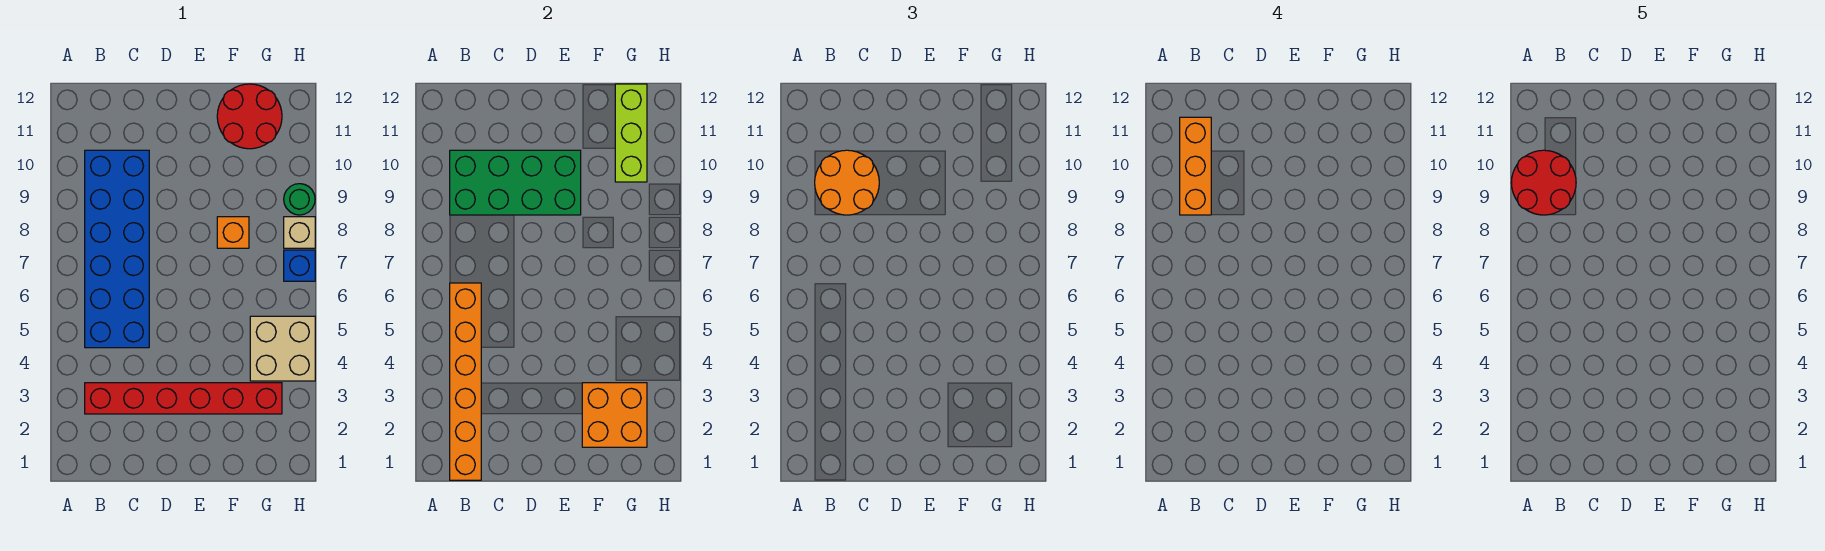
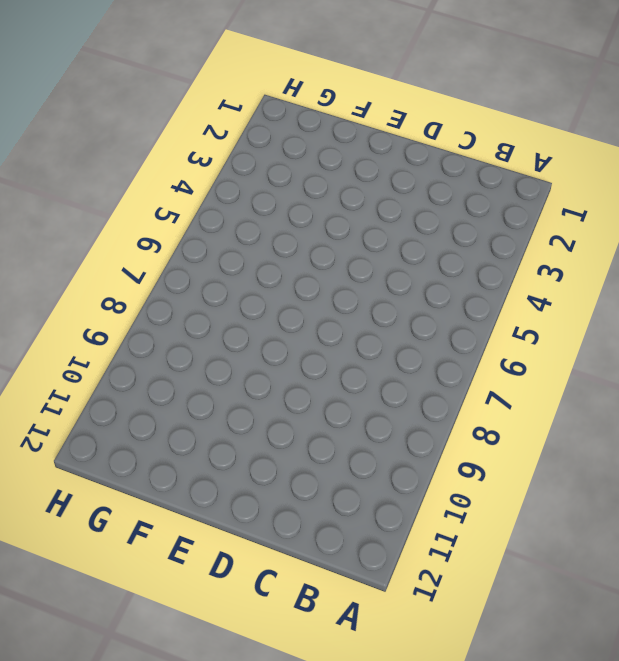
none -> red 1x6 brick [85,383,282,414]
none -> blue 2x6 brick [85,150,149,348]
none -> orange 1x1 brick [217,217,249,248]

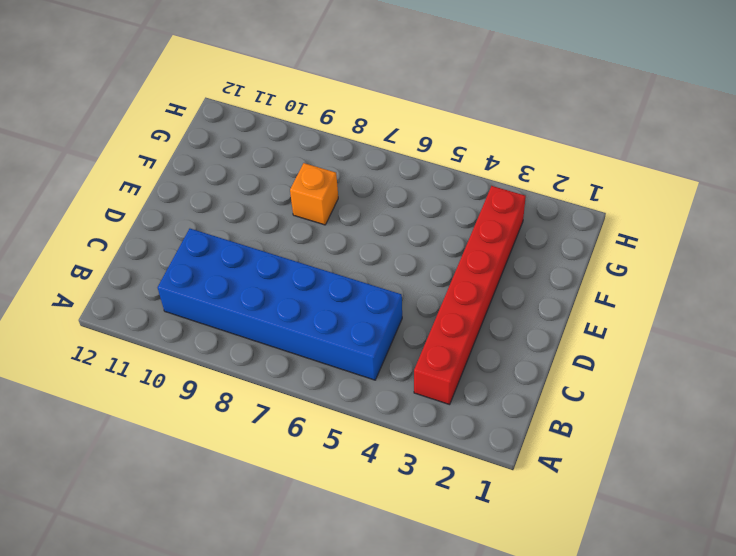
none -> red 2x2 round brick [217,84,282,149]
none -> tan 2x2 brick [250,316,315,381]
none -> blue 1x1 brick [284,250,315,281]

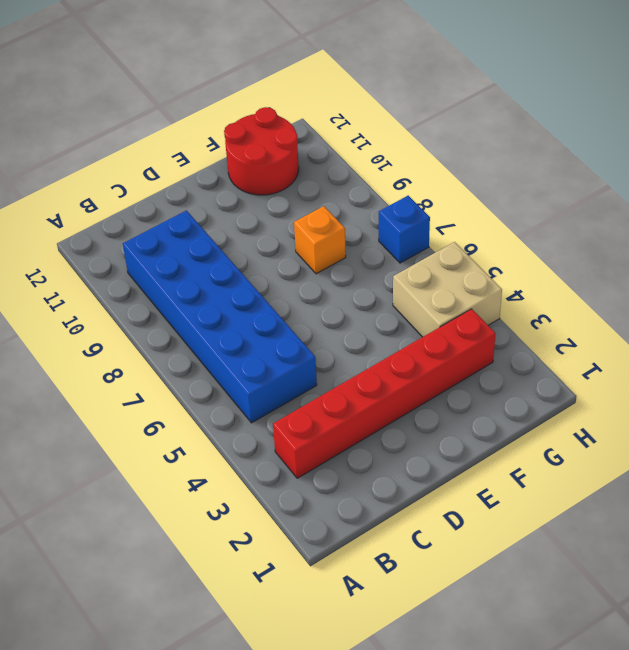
none -> tan 1x1 brick [284,217,315,248]
none -> green 1x1 round brick [284,184,315,215]
none -> orange 1x6 brick [450,283,481,480]

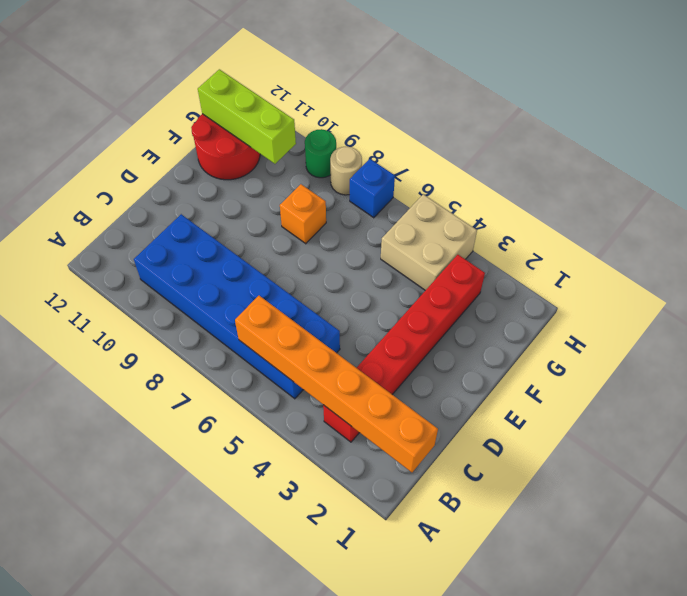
tan 1x1 round brick [330,147,362,195] -> tan 1x1 brick [284,217,315,248]
none -> green 2x4 brick [450,150,581,215]
none -> orange 2x2 brick [582,383,647,447]
none -> orange 2x2 round brick [815,150,879,215]

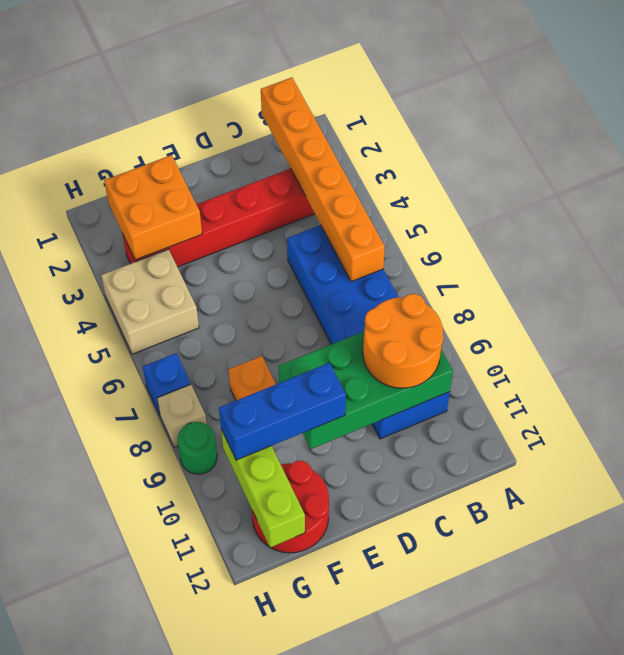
blue 1x3 brick [219,363,346,460] -> none
none -> orange 1x3 brick [1180,117,1211,215]
none -> red 2x2 round brick [1511,150,1576,215]

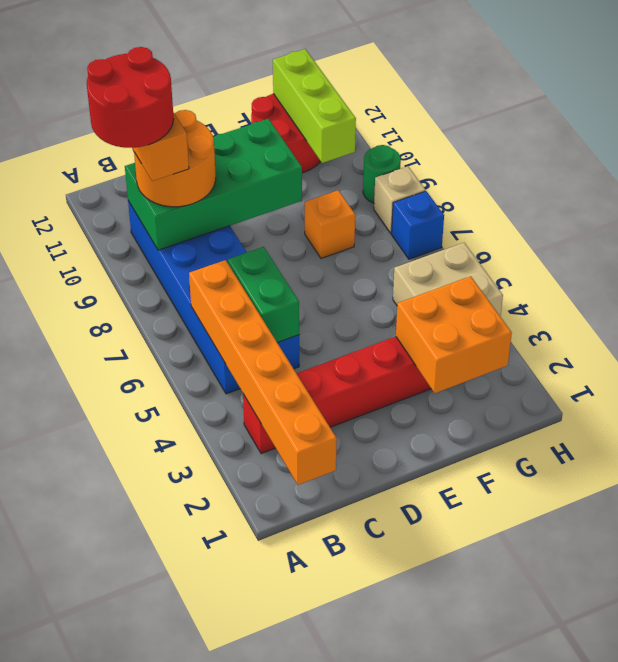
green 1x2 brick [227,247,299,343] -> none

